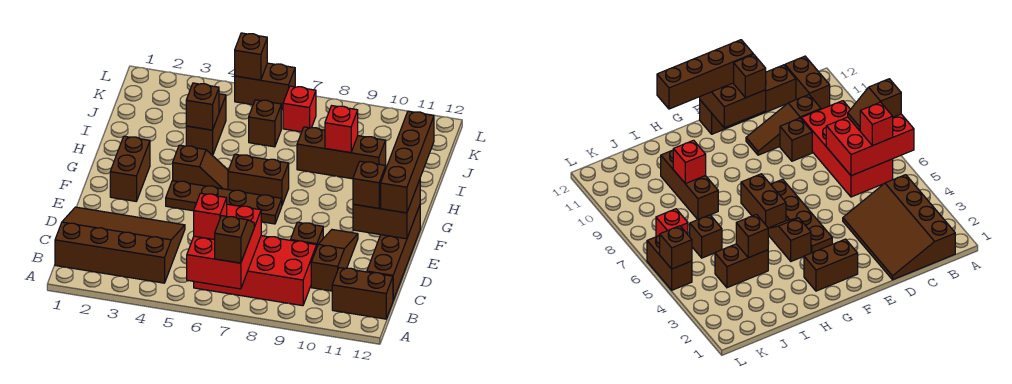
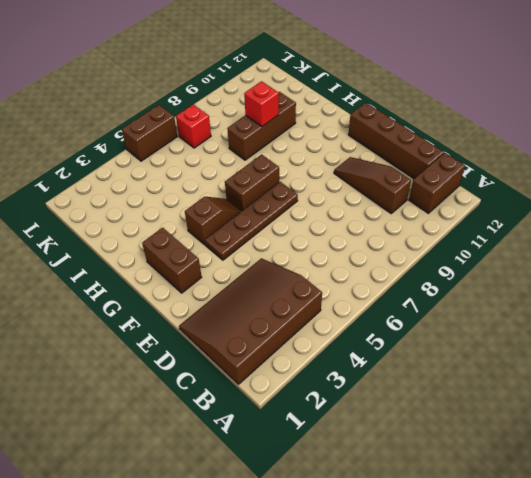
none -> red 2x4 brick [194,236,317,306]
none -> brown 1x1 brick [291,222,323,246]
none -> brown 1x2 brick [186,94,226,156]

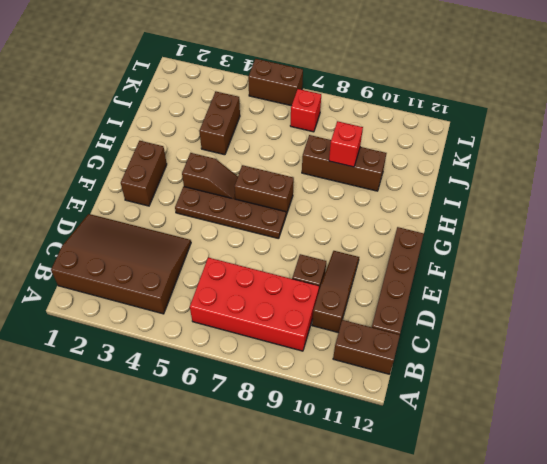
none -> brown 1x1 brick [249,100,281,147]
none -> red 2x3 brick [187,204,261,289]
none -> brown 2x2 brick [353,180,420,239]

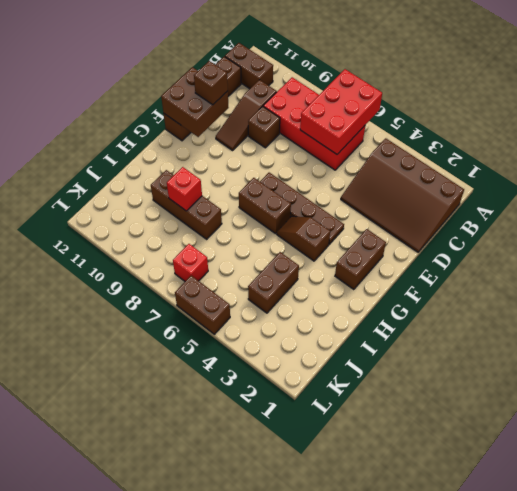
none -> brown 1x1 brick [249,100,281,147]
none -> brown 1x1 brick [186,83,219,130]
none -> brown 1x1 brick [235,33,267,80]

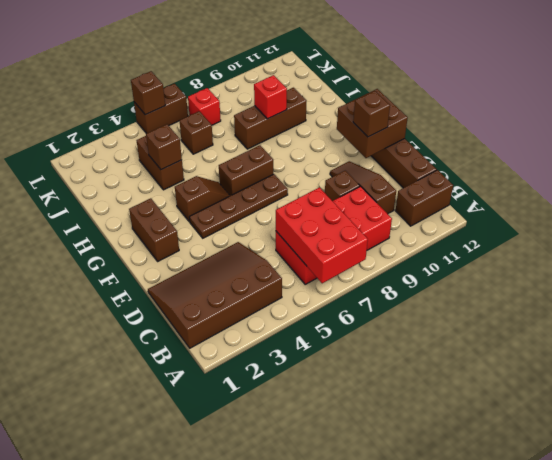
none -> brown 1x2 slope [215,216,254,263]
none -> red 1x1 brick [194,193,227,240]
none -> brown 1x4 brick [381,111,434,213]

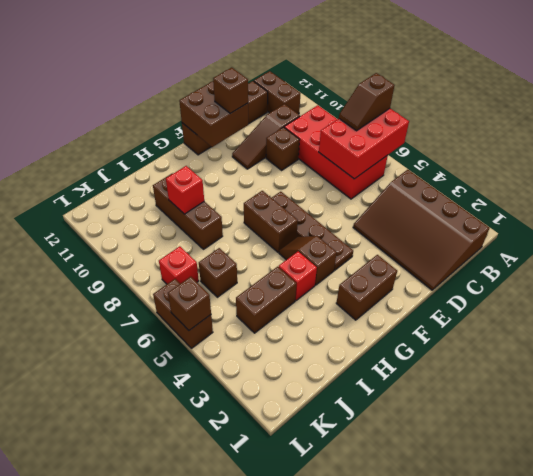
red 1x1 brick [279,251,317,301] -> red 1x1 brick moved to [194,193,227,240]
none -> brown 1x1 brick [186,83,219,130]
none -> brown 1x4 brick [381,111,434,213]

